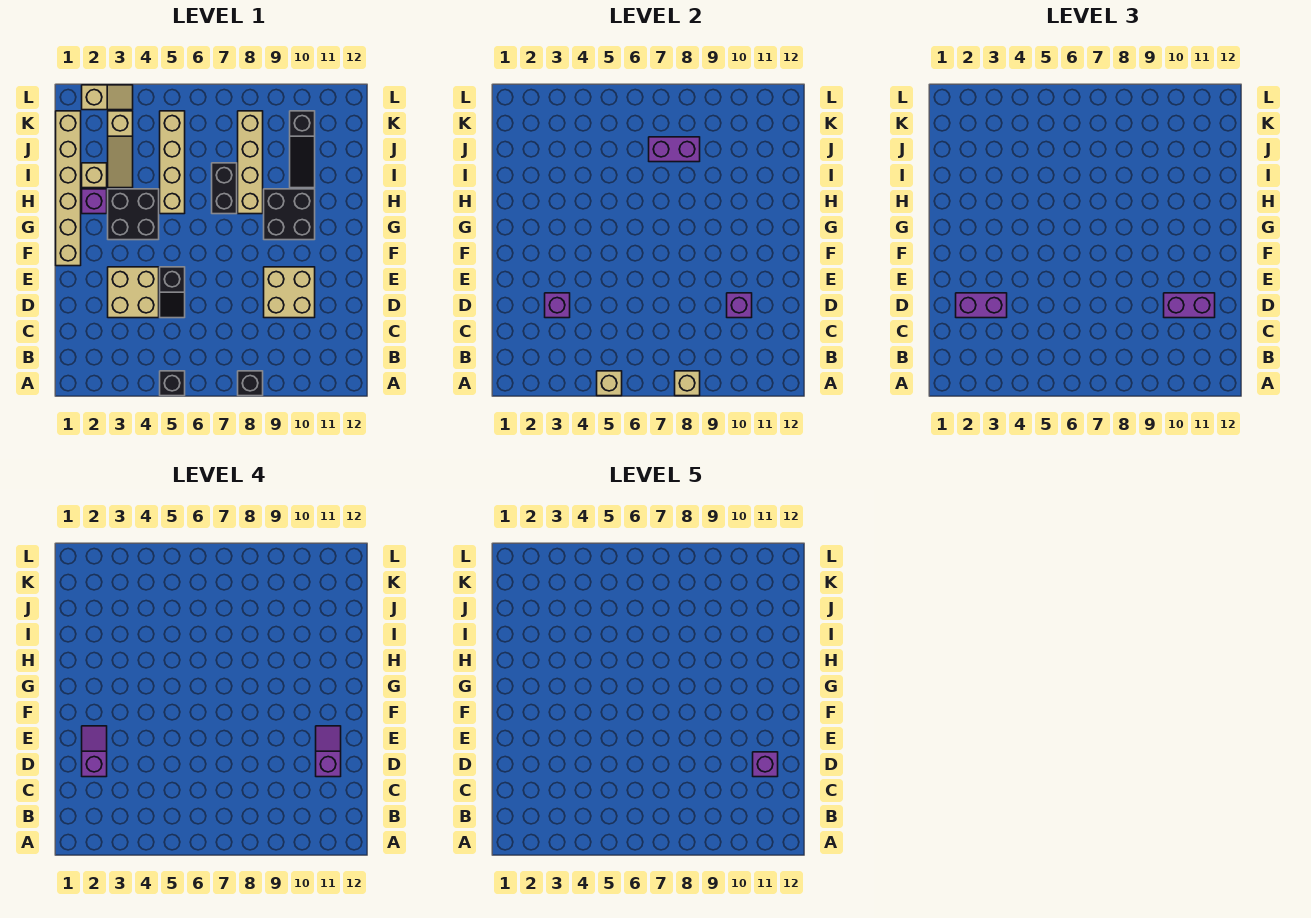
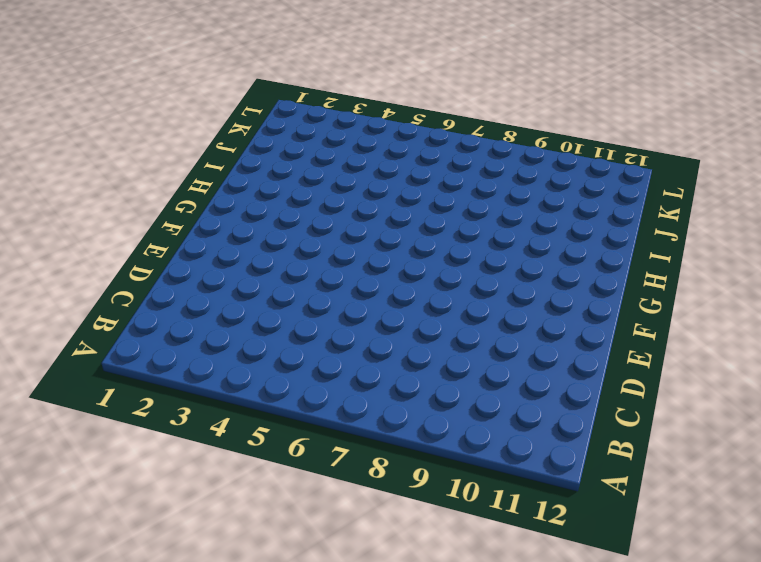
none -> black 1x1 brick [160,371,185,396]
none -> black 1x1 brick [238,371,263,396]
none -> tan 2x2 brick [108,267,159,318]

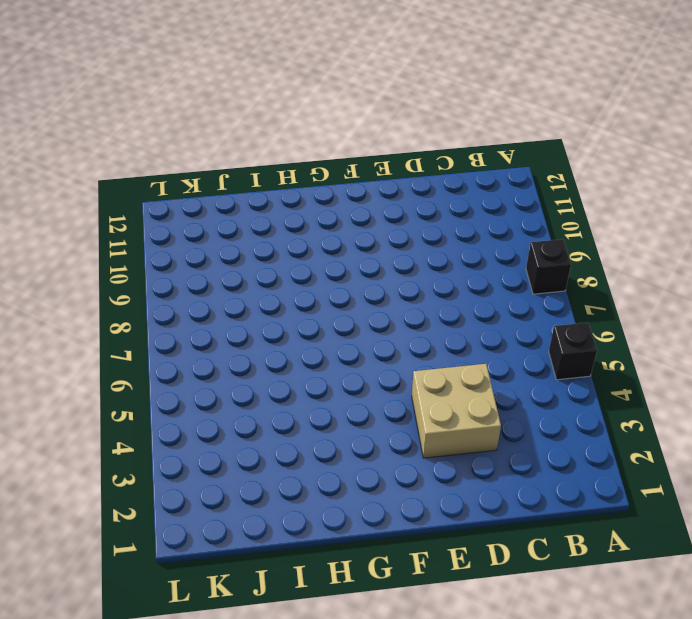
none -> black 1x2 slope [160,267,185,318]
none -> tan 2x2 brick [264,267,315,318]
none -> tan 1x6 brick [56,111,81,266]

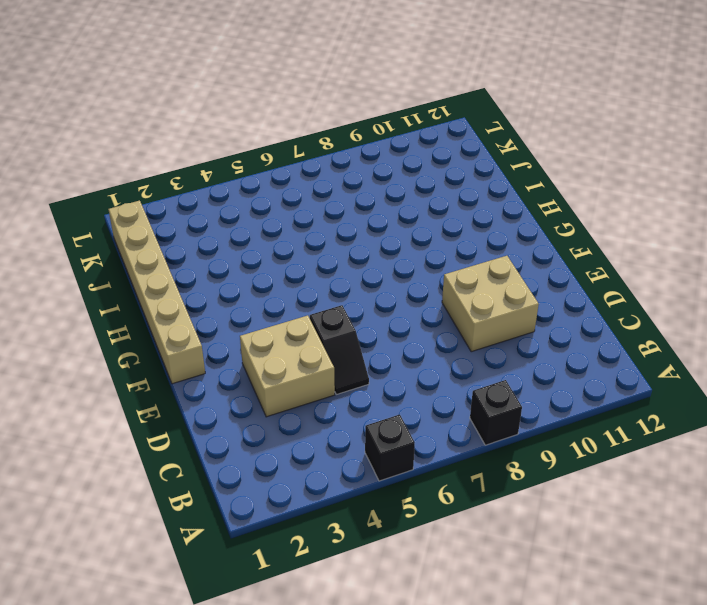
none -> black 2x2 brick [108,189,159,240]
none -> black 2x2 brick [264,189,315,240]
none -> purple 1x1 brick [82,189,107,214]

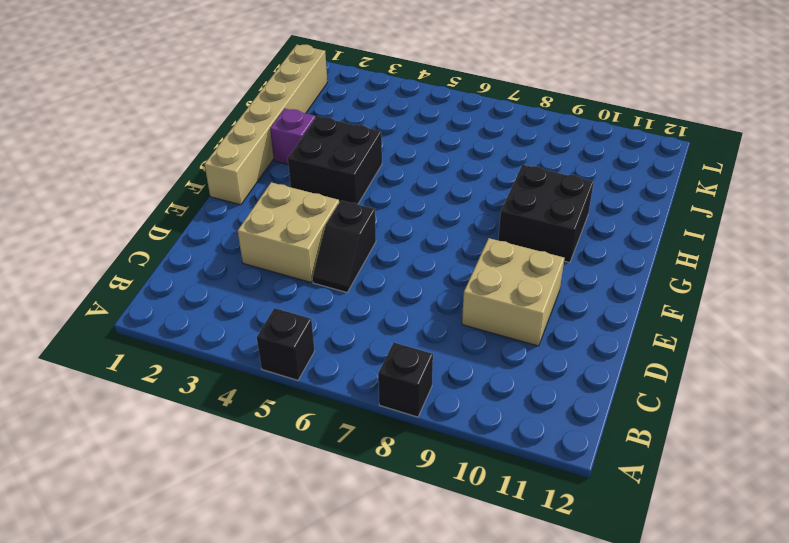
none -> tan 1x4 brick [160,111,185,214]
none -> black 1x2 brick [212,163,237,214]
none -> tan 1x4 brick [238,111,263,214]

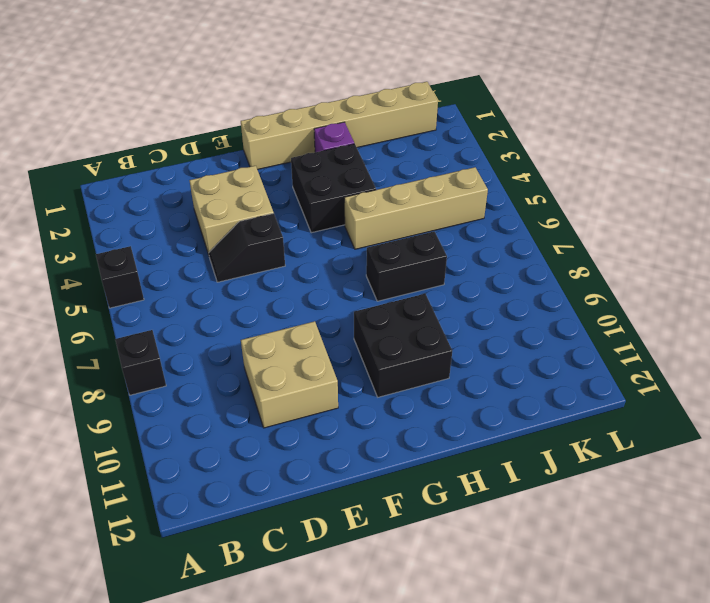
none -> tan 1x4 brick [238,111,263,214]
none -> tan 1x1 brick [82,163,107,188]
none -> tan 1x3 slope [108,111,133,188]

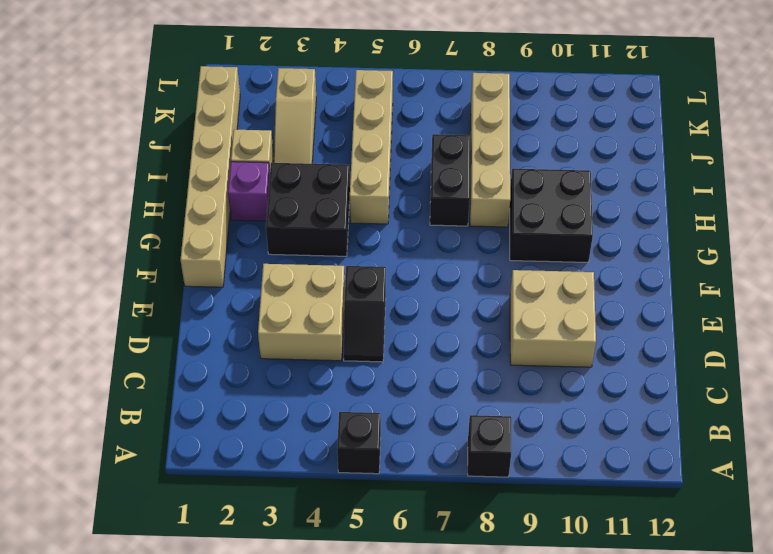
none -> black 1x3 slope [290,111,315,188]
none -> tan 1x2 slope [82,85,133,110]
none -> tan 1x1 brick [597,371,622,396]

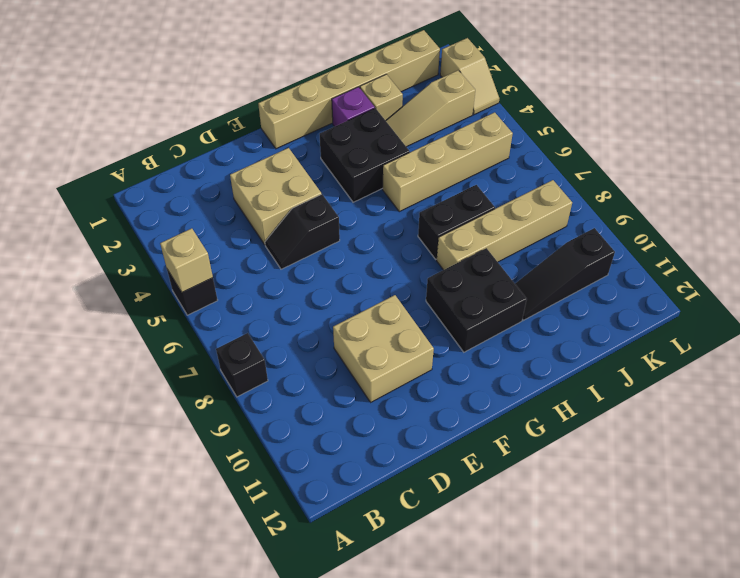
none -> tan 1x1 brick [675,371,700,396]
none -> purple 1x1 brick [545,293,570,318]
none -> purple 1x1 brick [727,293,752,318]

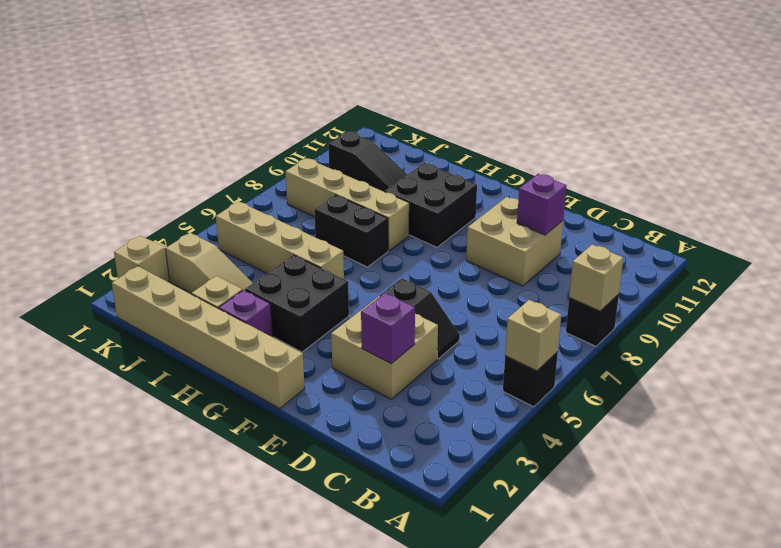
none -> purple 1x2 brick [649,137,700,162]
none -> purple 1x2 brick [956,293,1007,318]
none -> purple 1x2 brick [1164,293,1215,318]

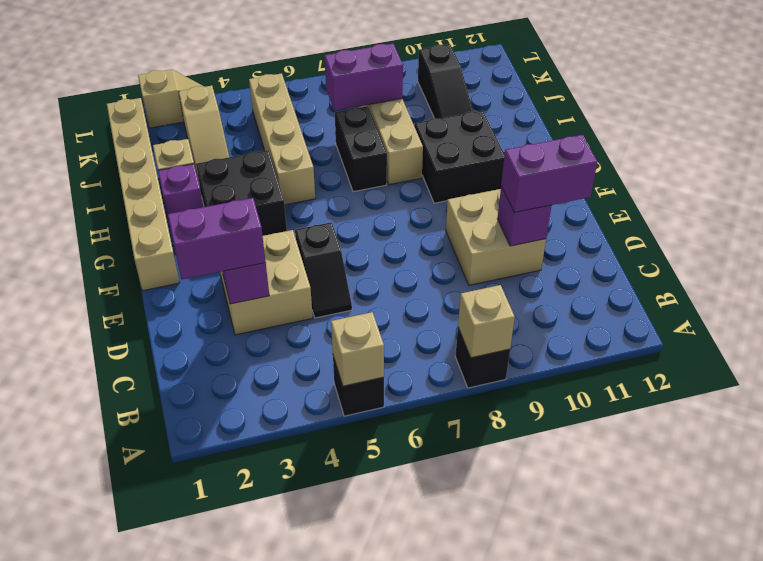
none -> purple 1x2 slope [82,726,107,777]
none -> purple 1x2 slope [316,726,341,777]
none -> purple 1x1 brick [753,752,778,777]

